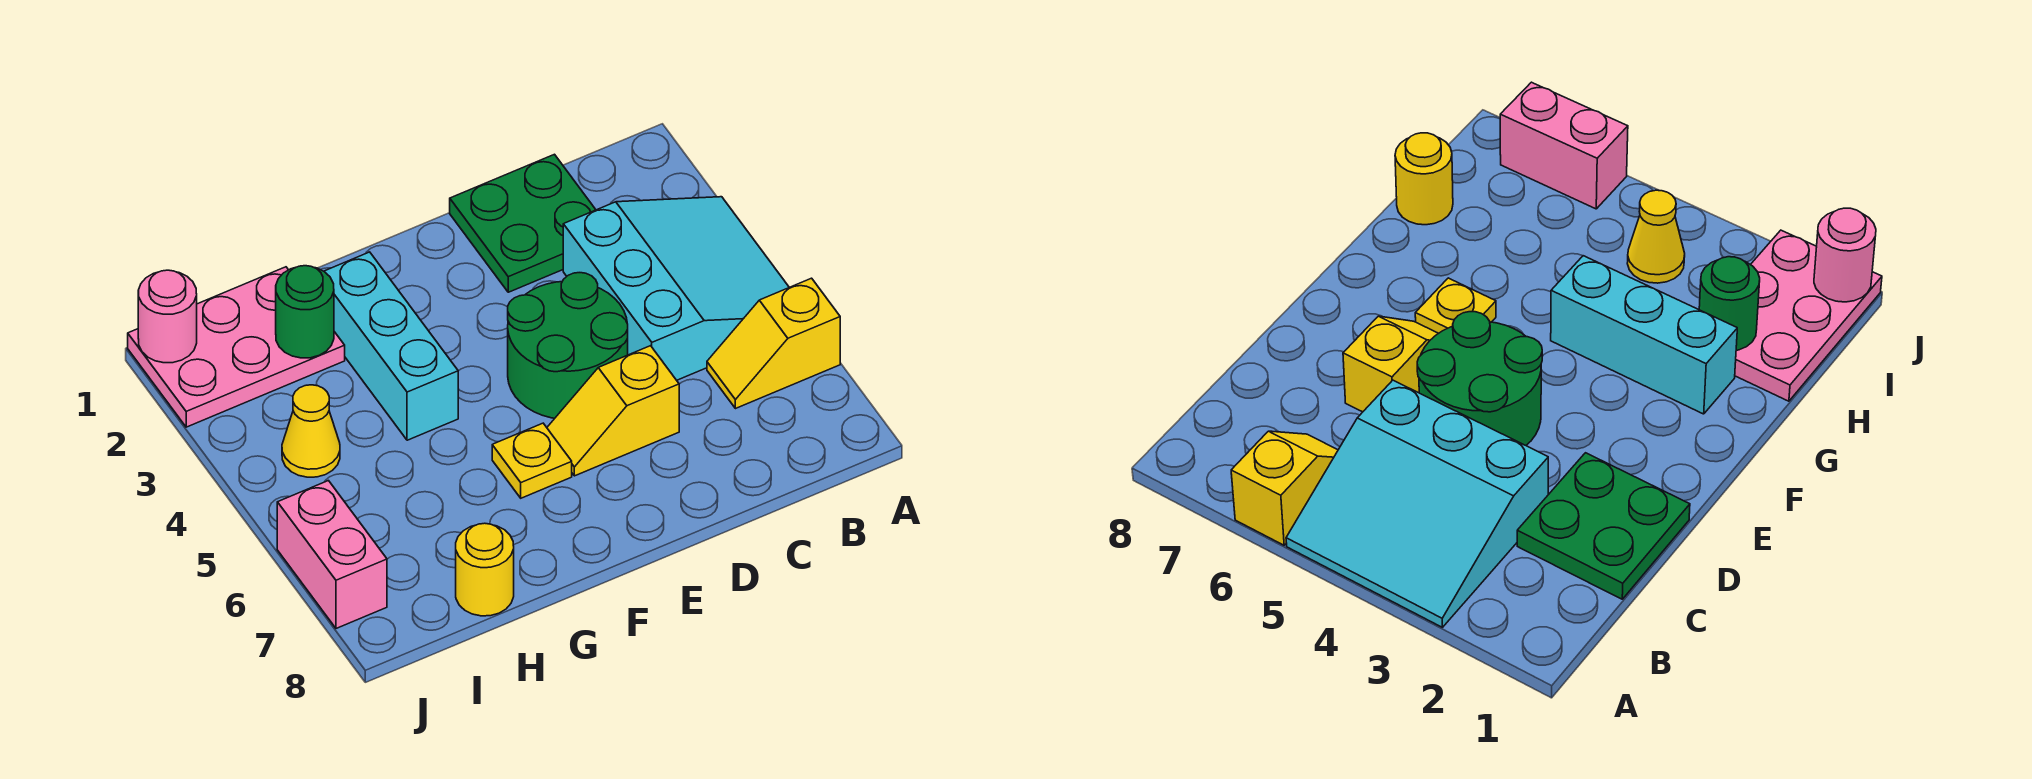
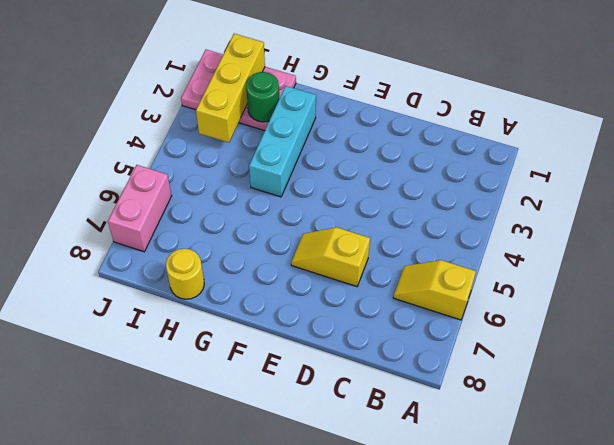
yellow 1x3 brick [196,34,265,142] -> none
none -> cyan 3x3 slope [563,197,789,380]
none -> green 2x2 plate [450,154,596,292]
none -> green 2x2 round brick [508,273,628,418]

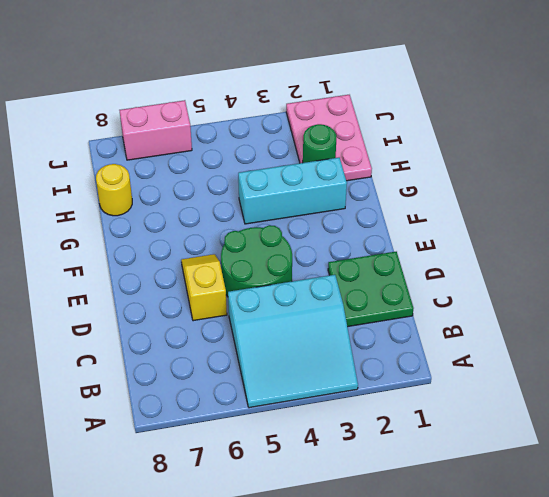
none -> yellow 1x2 slope [707,278,840,409]
none -> yellow 1x1 plate [492,423,572,498]
none -> yellow 1x1 cone [282,385,340,477]

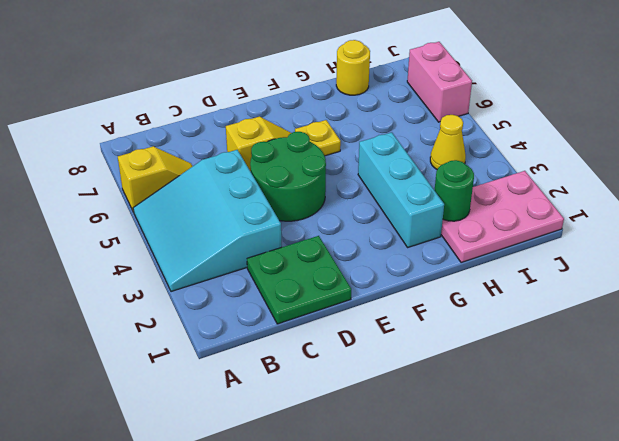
none -> pink 1x1 round brick [138,270,197,363]

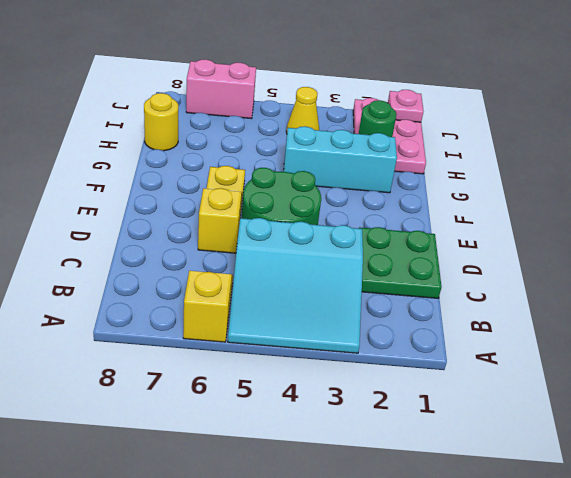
pink 1x1 plate [388,90,423,122] -> pink 1x1 round brick [138,270,197,363]

